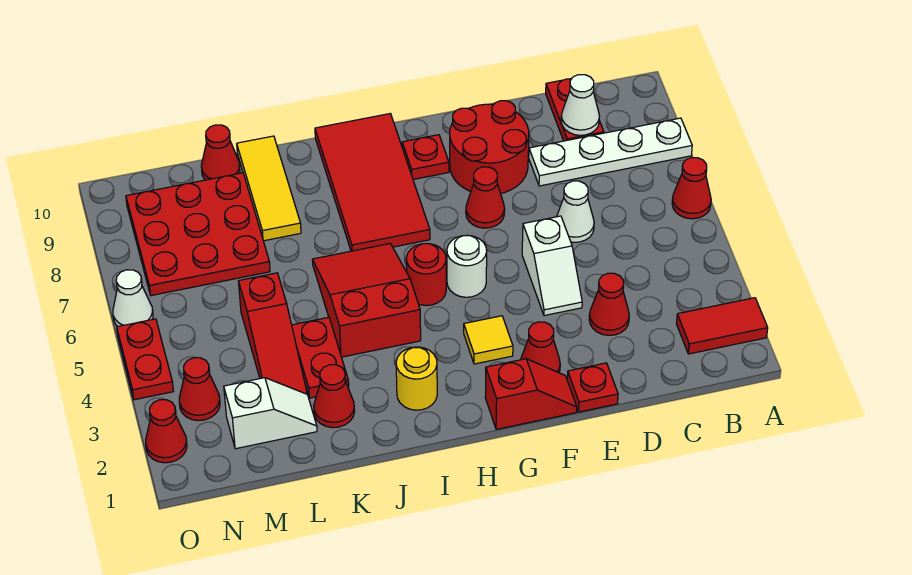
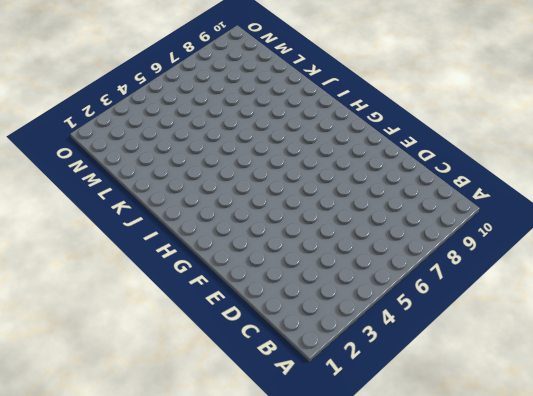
none -> red 1x2 tile [676,298,768,354]
none -> red 1x1 cone [672,158,711,219]
none -> white 1x4 plate [529,118,692,186]
none -> red 1x2 plate [546,78,604,141]

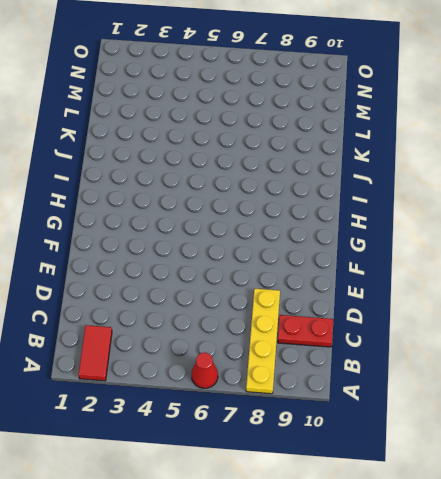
yellow 1x4 plate [246,289,280,394] -> white 1x4 plate [529,118,692,186]
none -> red 1x1 cone [589,273,629,335]
none -> white 1x1 cone [557,181,594,242]
none -> red 1x1 plate [567,363,618,412]
none -> white 1x2 slope [522,216,582,316]

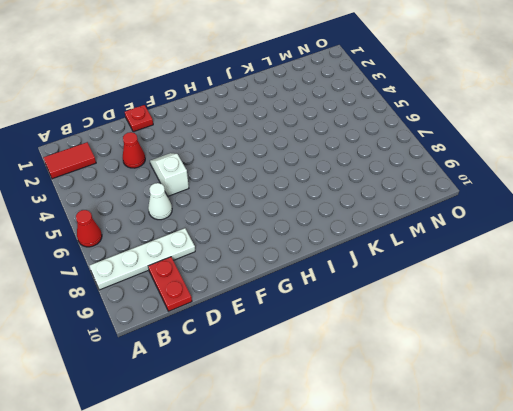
none -> red 2x2 round brick [450,101,529,193]
none -> red 1x2 slope [485,359,577,429]
none -> red 1x1 cone [521,322,560,373]
none -> red 1x1 cone [466,167,505,228]

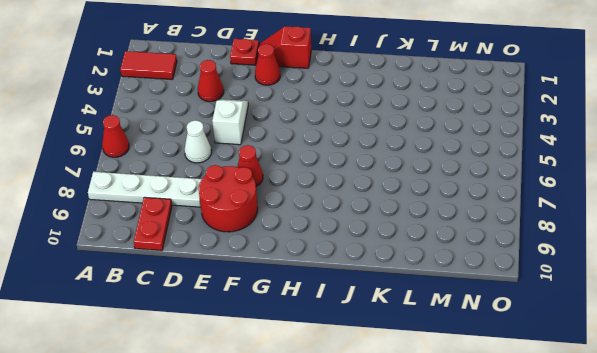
none -> yellow 1x1 tile [464,316,513,364]
none -> white 1x1 round brick [447,235,487,297]
none -> red 1x1 plate [402,135,449,180]
none -> red 1x1 round brick [406,244,446,306]

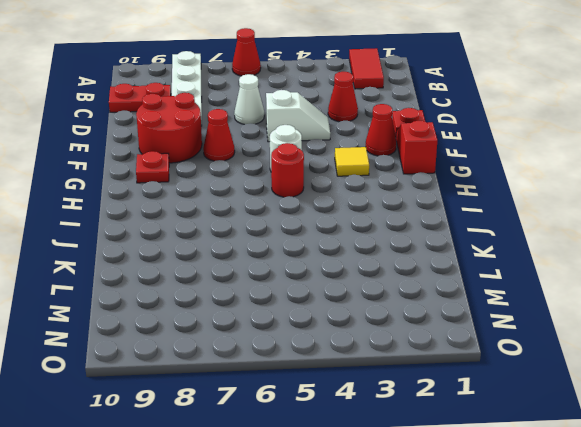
none -> red 2x4 tile [315,114,430,251]
none -> yellow 1x1 round brick [396,347,437,410]
none -> red 2x3 slope [312,243,421,357]
none -> red 1x1 cone [314,365,355,428]

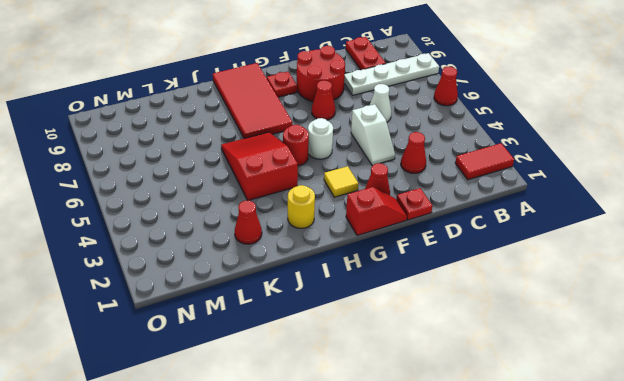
none -> red 1x2 plate [292,317,349,398]
none -> yellow 1x3 tile [237,136,301,241]
none -> white 1x2 slope [224,378,317,449]
none -> red 1x3 slope [239,273,307,394]

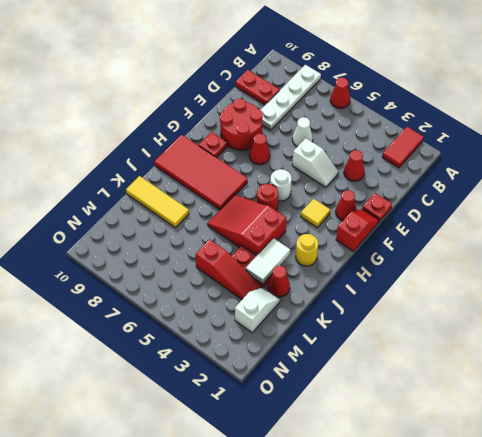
white 1x2 tile [246,238,290,284] -> none
none -> red 3x3 plate [126,173,270,296]
none -> red 1x1 cone [201,125,240,180]
none -> red 1x1 cone [179,358,220,421]
none -> red 1x1 cone [146,400,187,463]

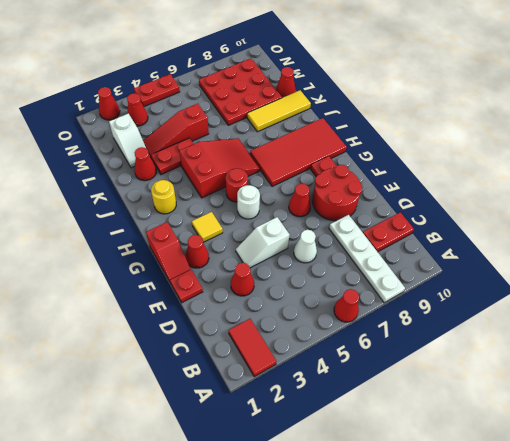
none -> white 1x1 cone [113,270,153,326]
none -> white 1x1 cone [561,75,599,135]

